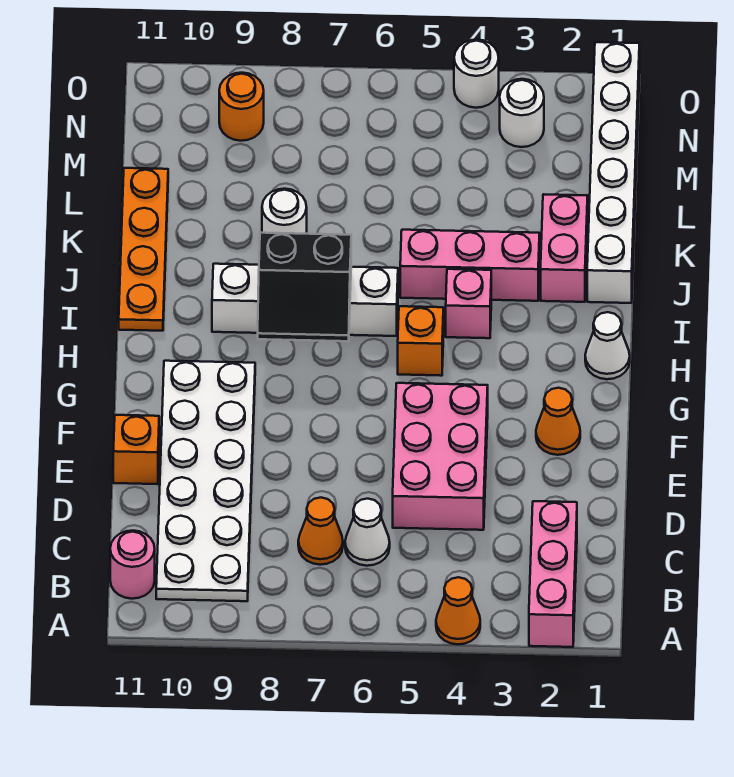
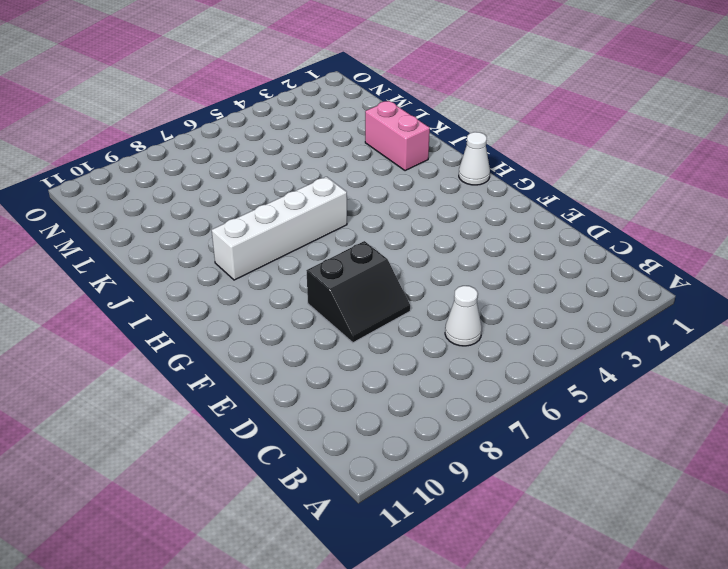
black 2x2 slope [306,241,410,343] -> black 2x2 slope moved to [258,233,351,341]
none -> pink 1x3 brick [529,501,577,647]
none -> orange 1x1 cone [436,577,480,644]
none -> white 2x6 plate [156,361,255,601]

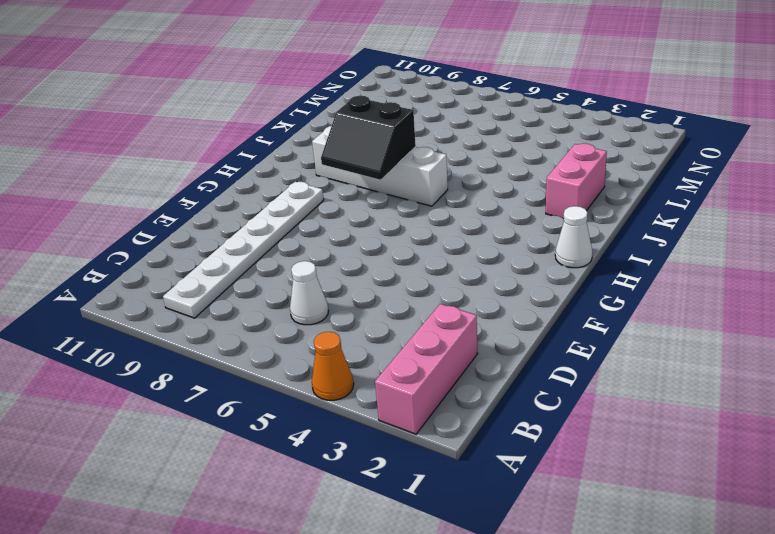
white 1x6 plate [163,182,324,318] -> white 2x6 plate [156,361,255,601]
none -> pink 1x1 round brick [110,531,155,599]
none -> orange 1x1 cone [298,498,343,565]
none -> pink 2x3 brick [393,383,488,530]

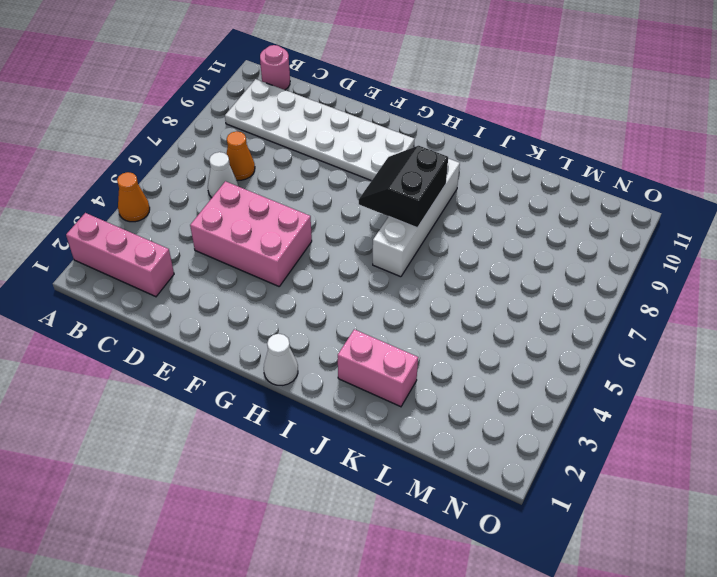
none -> orange 1x1 brick [113,415,159,484]
none -> orange 1x1 cone [536,388,580,455]
none -> orange 1x1 brick [398,306,443,376]

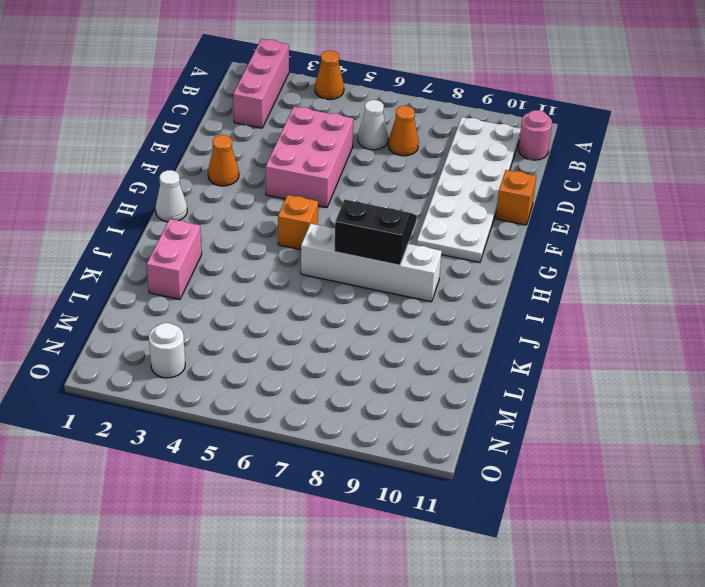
none -> pink 1x1 brick [446,269,491,338]
none -> orange 1x4 plate [119,168,168,331]
none -> white 1x6 brick [587,42,639,303]

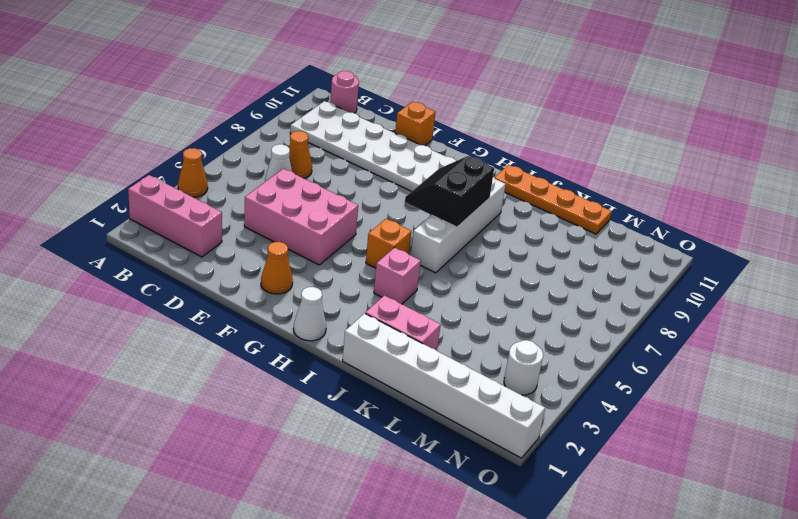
none -> pink 1x3 brick [400,230,539,301]
none -> white 1x1 round brick [262,189,307,234]
none -> orange 1x1 round brick [219,73,264,141]

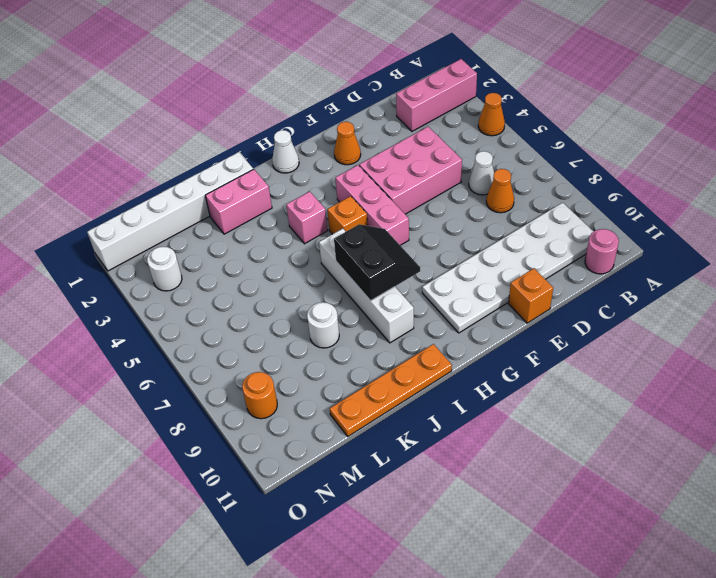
pink 1x3 brick [335,165,409,245] -> pink 1x3 brick moved to [400,230,539,301]
none -> white 1x1 round brick [454,40,499,108]

